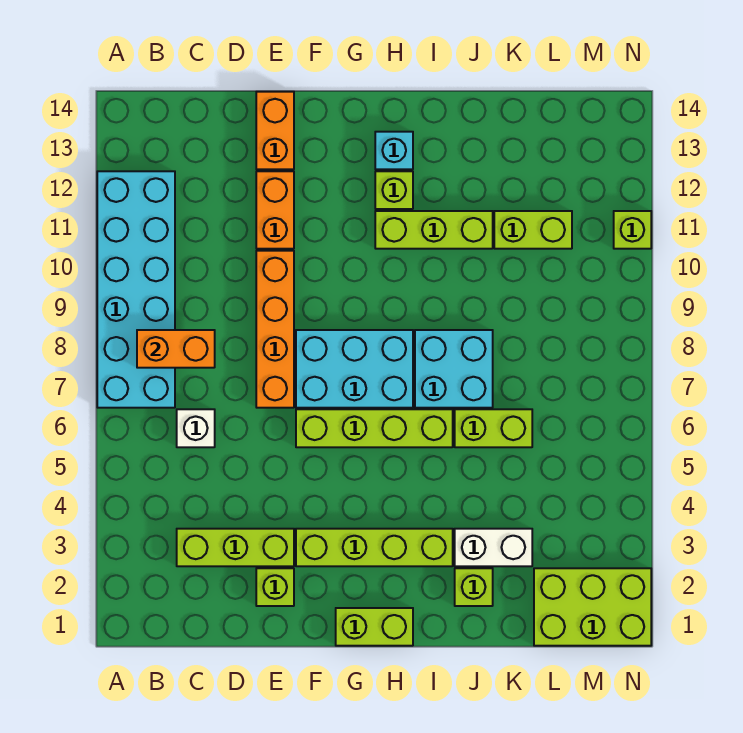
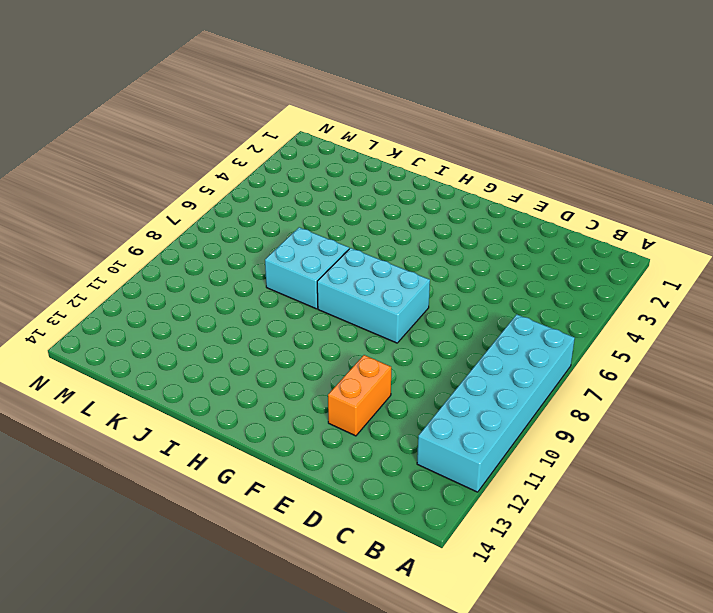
none -> lime 1x3 brick [177,529,294,566]
none -> white 1x1 brick [177,409,215,447]
none -> lime 1x1 brick [256,568,294,606]

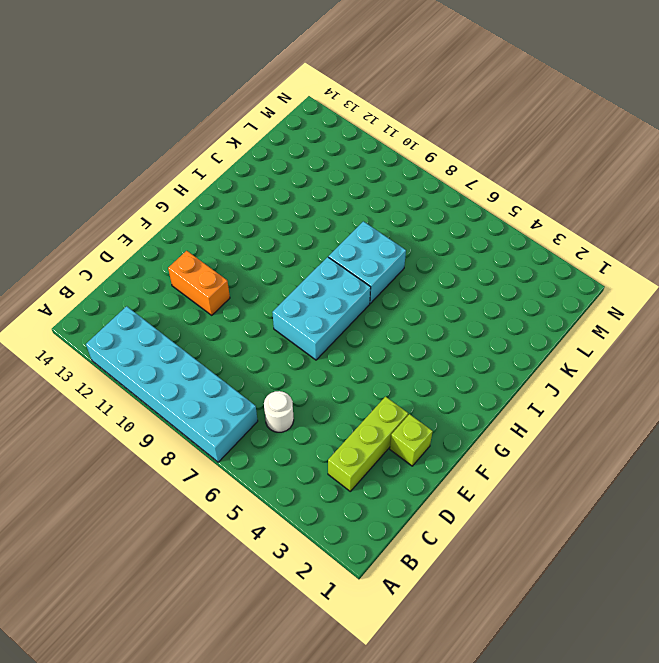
white 1x1 round brick [264,391,294,432] -> white 1x1 brick [177,409,215,447]
none -> orange 1x4 brick [256,251,294,408]
none -> orange 1x2 brick [256,92,294,169]
none -> lime 1x4 brick [296,529,453,566]

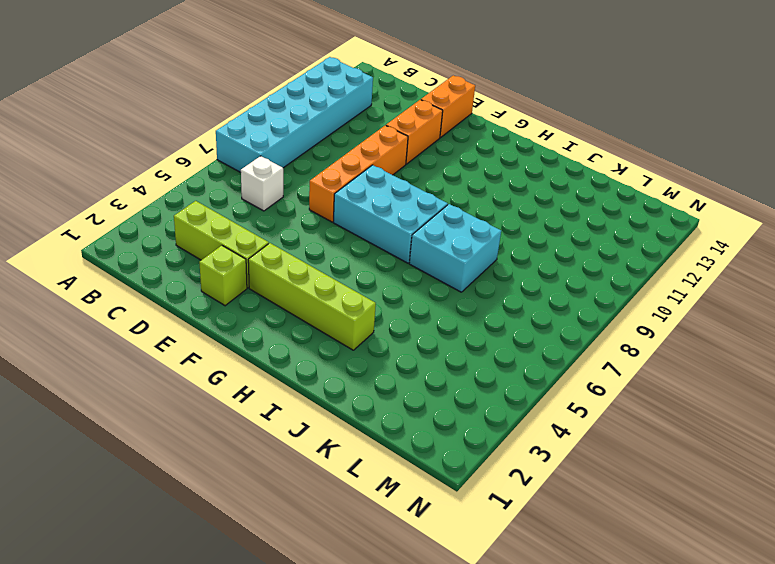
none -> lime 1x4 brick [296,409,453,447]
none -> lime 1x2 brick [336,608,413,646]
none -> lime 1x3 brick [375,211,493,249]

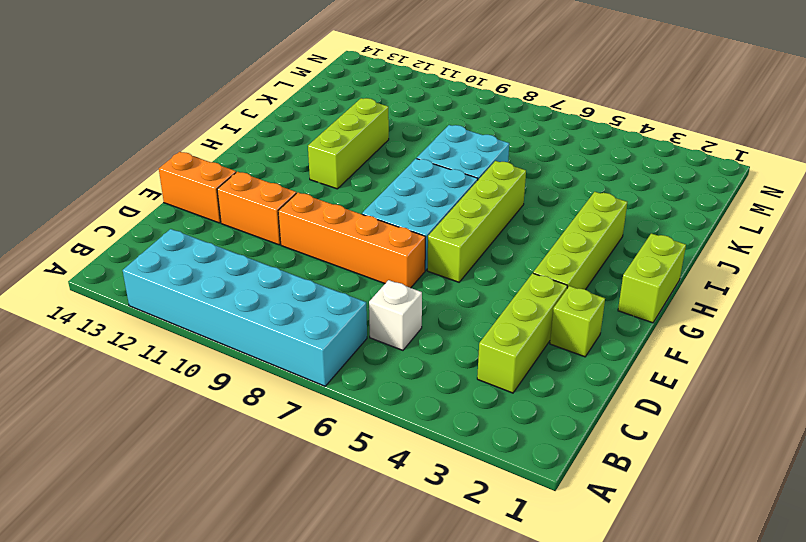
none -> lime 1x1 brick [375,171,413,209]
none -> cyan 1x1 brick [375,132,413,169]
none -> lime 1x1 brick [455,568,493,606]

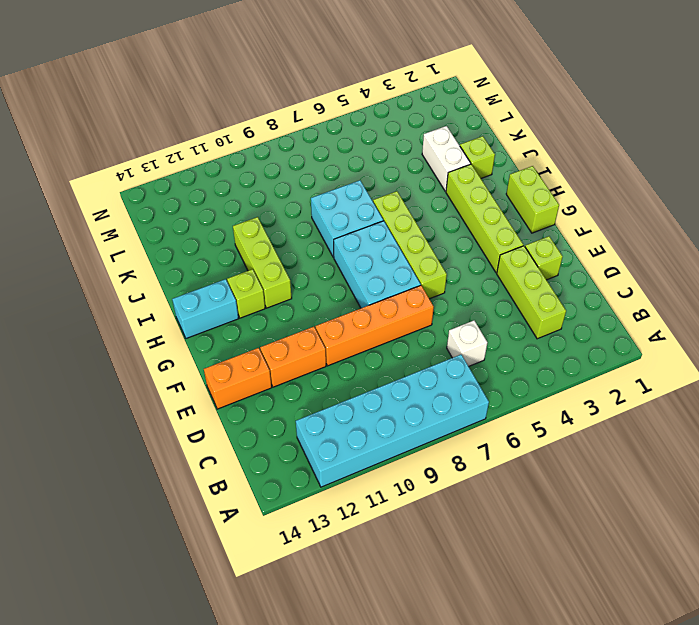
cyan 1x2 brick [172,279,239,338] -> cyan 1x1 brick [375,132,413,169]
none -> lime 1x2 brick [455,409,532,447]
none -> lime 1x2 brick [494,211,572,249]
none -> lime 2x3 brick [534,568,651,646]

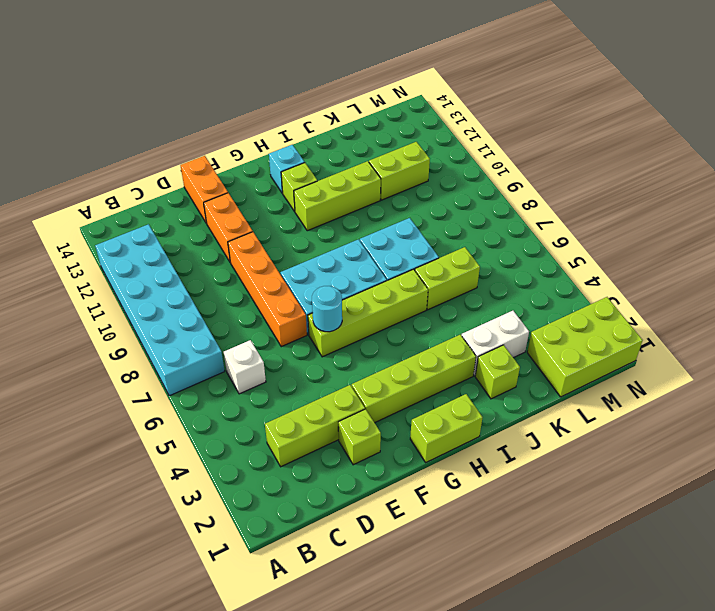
cyan 1x1 round brick [312,286,342,332] -> none
none -> lime 1x1 brick [614,211,651,249]
none -> orange 1x2 brick [137,330,215,368]

